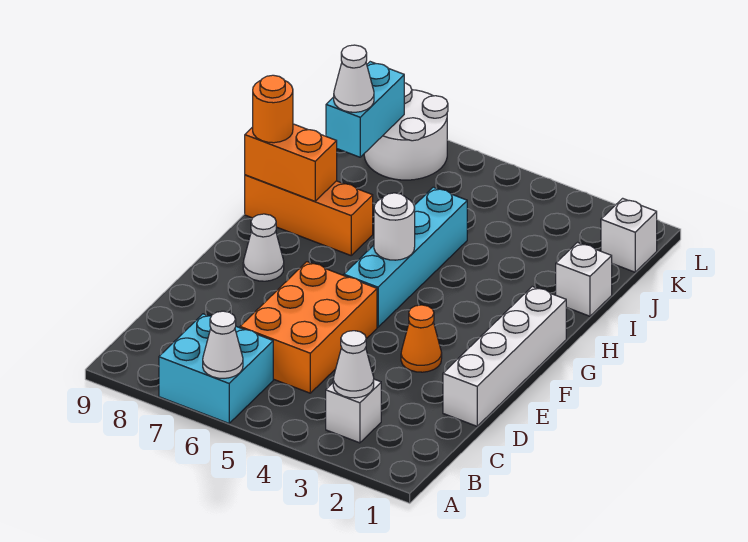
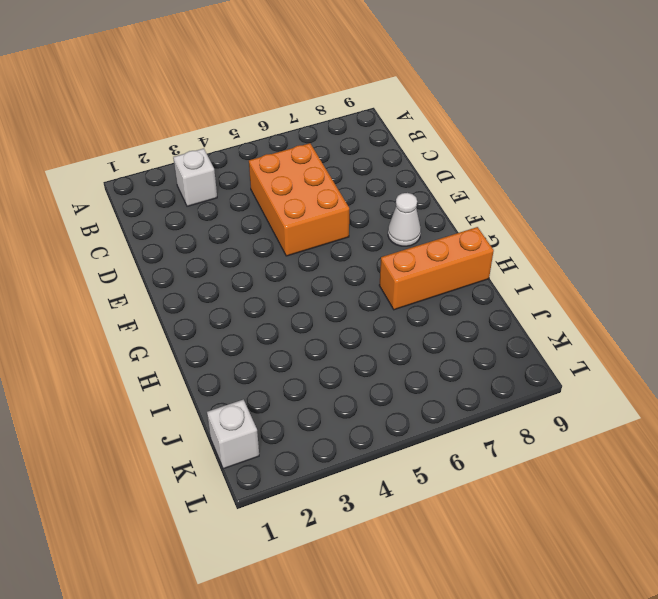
none -> cyan 2x2 brick [159,314,273,423]
none -> white 1x4 brick [443,287,566,426]
none -> orange 1x1 cone [401,305,442,372]

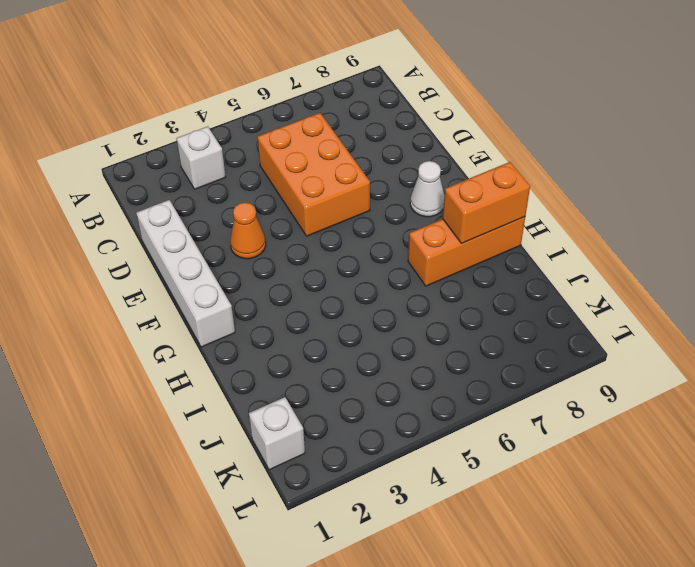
none -> cyan 2x2 brick [159,314,273,423]
none -> cyan 1x4 brick [344,187,467,327]
none -> white 1x1 brick [556,243,612,316]

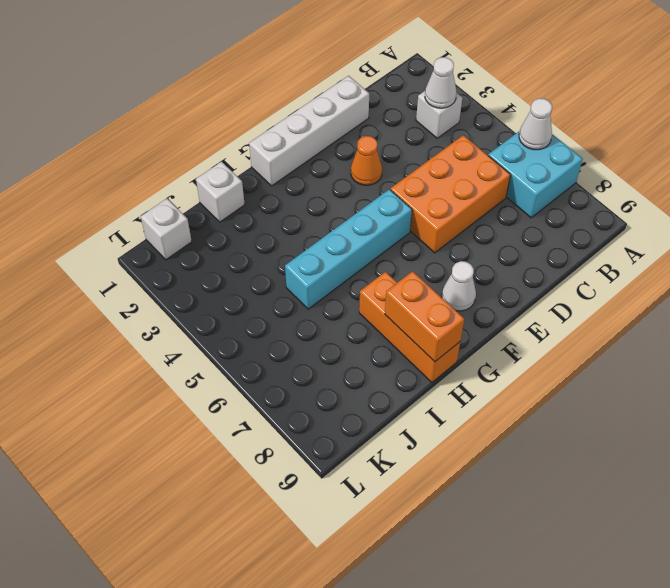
none -> white 2x2 round brick [364,83,448,180]
none -> white 1x1 round brick [374,193,415,260]
none -> cyan 1x2 brick [326,62,404,157]

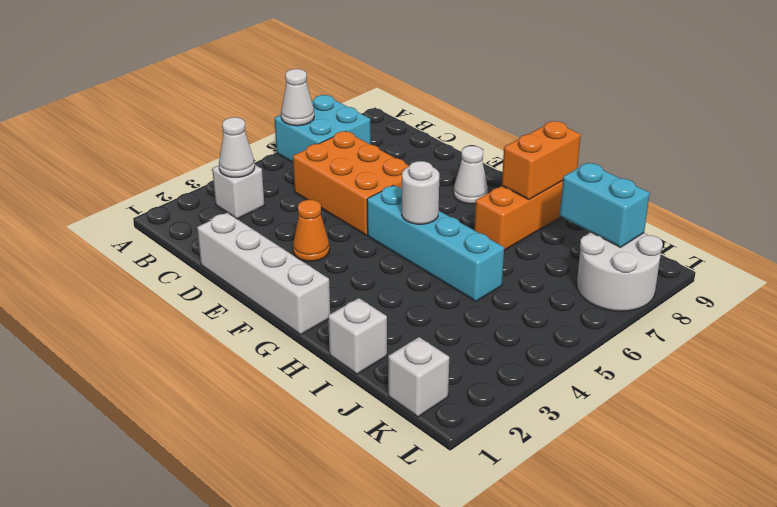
none -> orange 1x1 round brick [253,75,293,143]
none -> white 1x1 cone [334,45,374,112]

